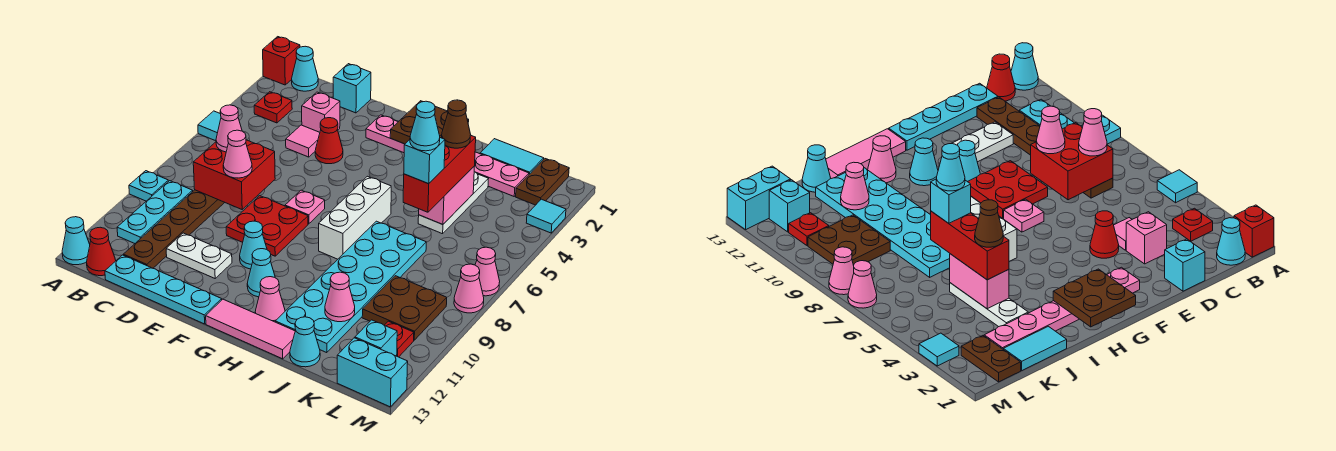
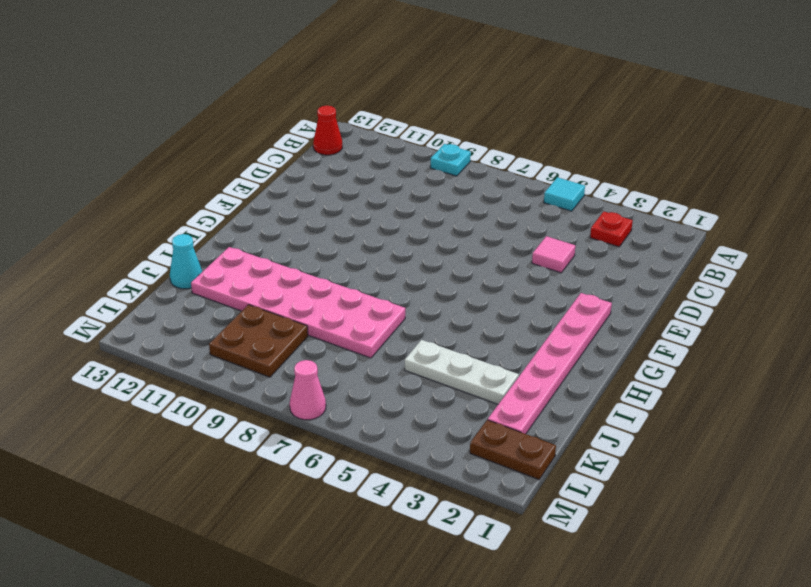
pink 2x6 plate [191,247,405,358] -> cyan 2x6 plate [275,221,426,353]
none -> red 1x1 brick [263,37,300,85]
none -> cyan 1x1 cone [62,217,90,265]
none -> cyan 1x1 cone [292,46,318,91]
none -> cyan 1x3 plate [117,181,193,243]

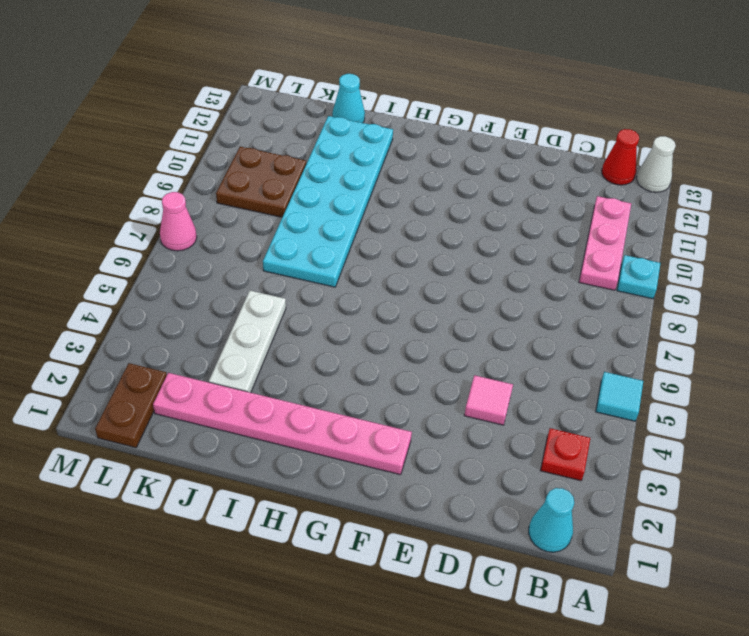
white 1x1 cone [637,136,676,192] -> cyan 1x1 cone [62,217,90,265]
pink 1x3 plate [579,196,631,290] -> cyan 1x3 plate [117,181,193,243]
none -> red 1x1 brick [263,37,300,85]
none -> brown 1x6 plate [123,190,225,268]
none -> cyan 1x4 plate [105,255,222,324]
none -> cyan 1x1 brick [333,64,371,113]

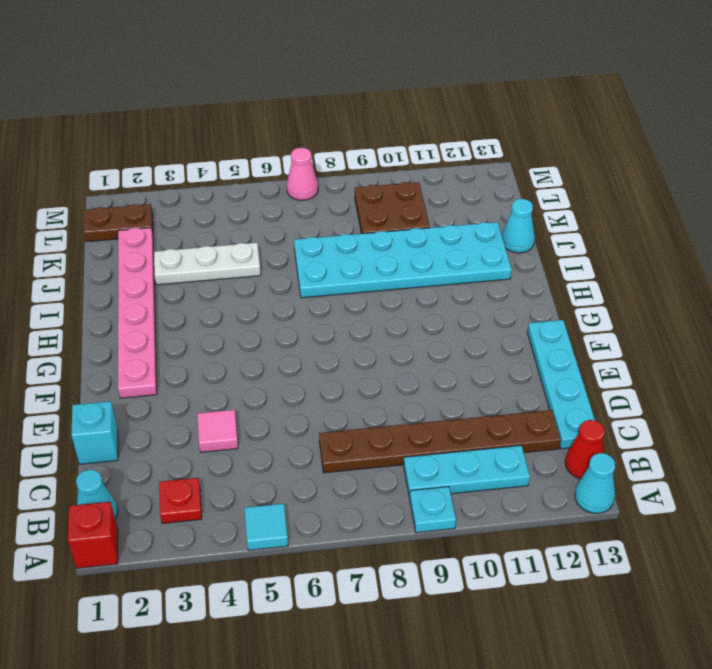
none -> pink 1x1 brick [302,92,340,132]
none -> white 1x2 plate [166,233,232,278]
none -> red 1x1 cone [315,118,343,164]
none -> red 2x2 plate [226,196,308,256]

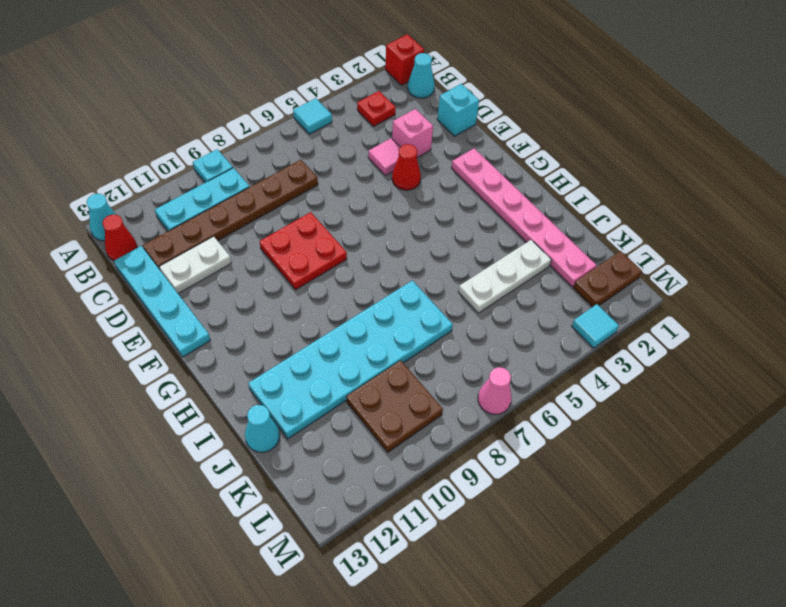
white 1x2 plate [159,236,231,294] -> white 1x2 plate turned to [166,233,232,278]
none -> pink 1x1 plate [285,190,325,224]
none -> cyan 1x1 cone [240,221,267,269]
none -> cyan 1x1 cone [247,249,275,297]
none -> pink 1x3 tile [206,299,295,359]

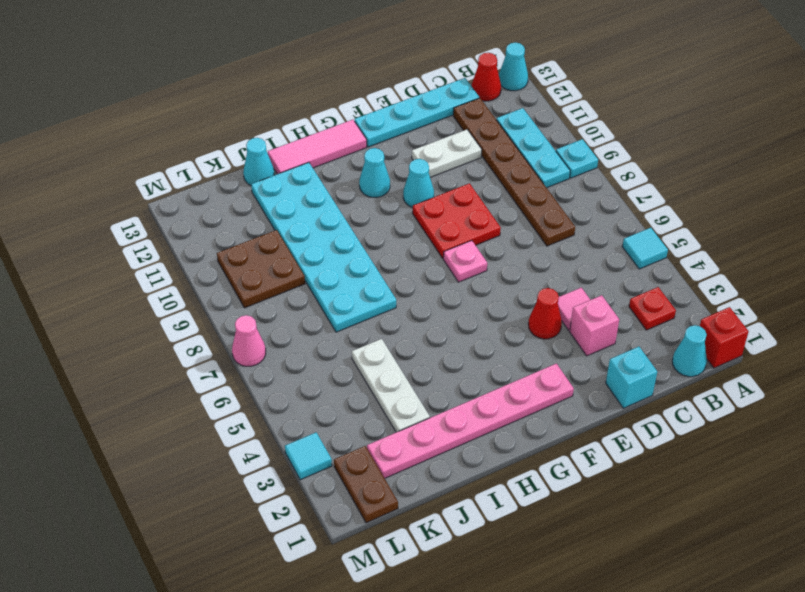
none -> white 1x3 brick [319,176,391,259]
none -> pink 1x1 cone [255,277,285,322]
none -> cyan 1x2 tile [480,139,544,174]
none -> red 1x1 plate [384,321,414,357]

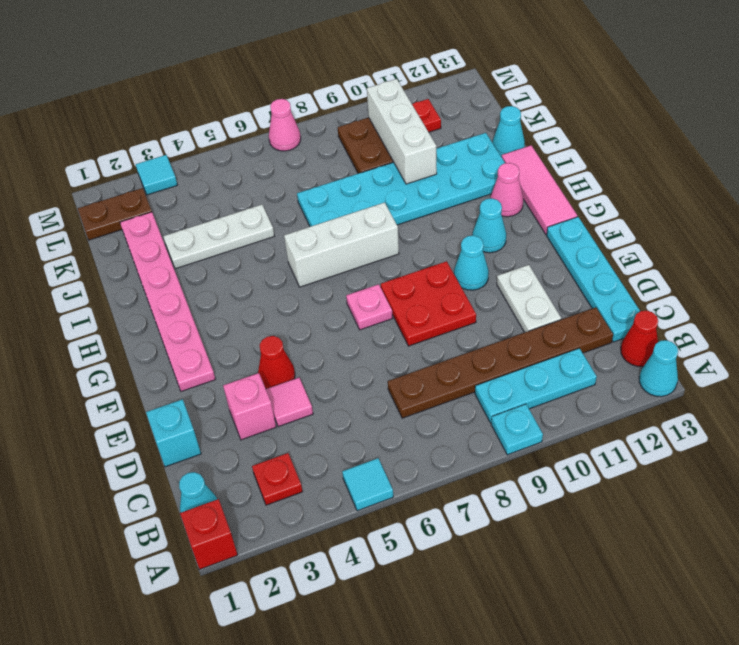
white 1x3 brick [367,79,437,184] -> none
none -> cyan 1x2 tile [480,139,544,174]
none -> cyan 1x1 brick [355,320,397,356]
none -> cyan 1x2 brick [337,338,408,407]
none -> pink 1x1 cone [454,264,484,313]

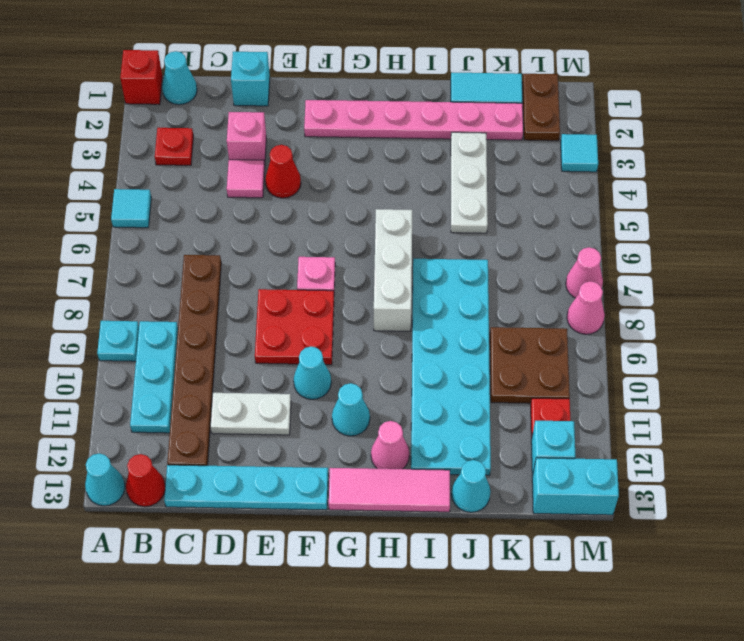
none -> red 2x2 brick [193,140,275,209]
none -> brown 2x2 plate [390,101,469,144]
none -> pink 1x2 brick [419,166,475,225]
none -> pink 1x1 cone [325,272,355,322]

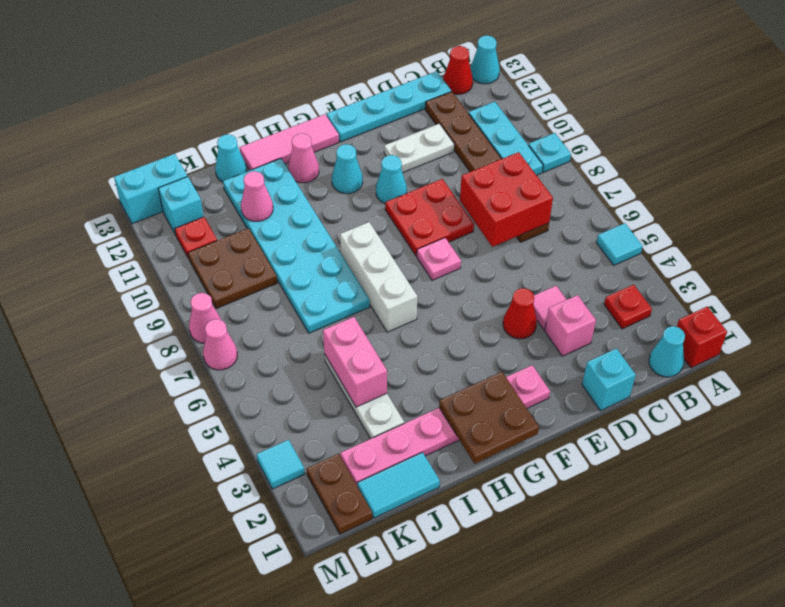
none -> pink 1x1 cone [216,105,242,152]
none -> pink 1x1 cone [223,130,252,178]
none -> red 1x3 brick [403,135,476,212]
none -> brown 1x1 cone [442,100,471,148]

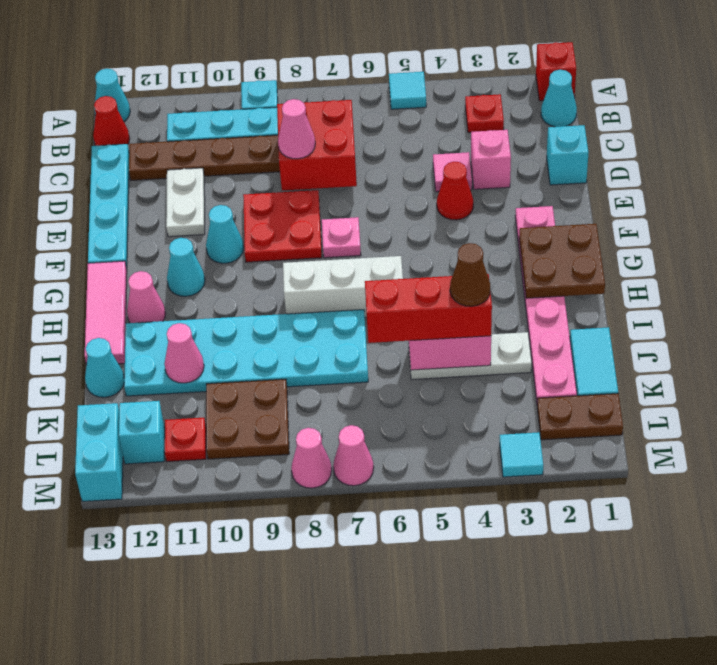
none -> pink 1x1 cone [216,105,242,152]
none -> cyan 1x1 brick [404,138,445,184]
none -> cyan 1x1 cone [410,101,440,151]

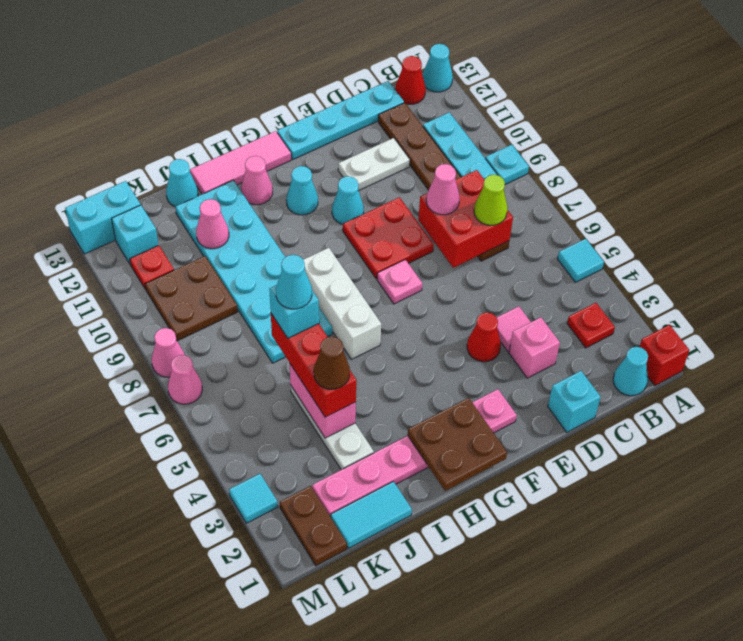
lime 1x1 cone [474,175,507,225] -> pink 1x1 cone [216,105,242,152]

